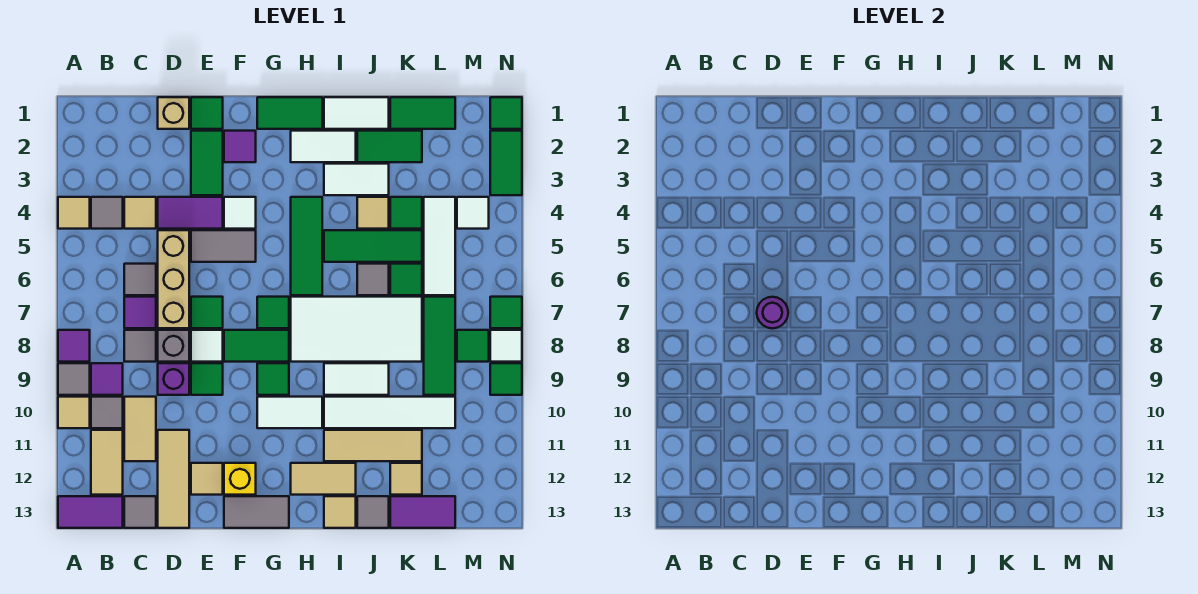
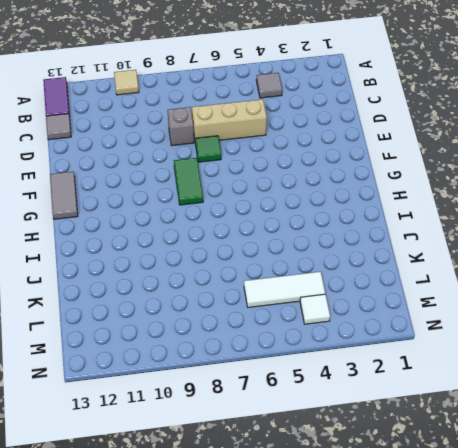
none -> tan 1x1 tile [58,197,90,229]
none -> purple 1x1 tile [58,330,90,362]
none -> grey 1x1 tile [58,363,90,395]
none -> purple 1x1 tile [91,363,123,395]

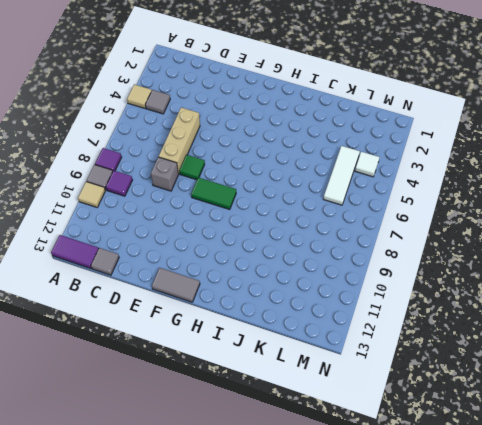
none -> grey 1x1 tile [91,397,123,428]
none -> tan 1x2 tile [91,430,123,495]
none -> tan 1x1 tile [124,197,156,229]
none -> grey 1x1 tile [124,264,156,295]

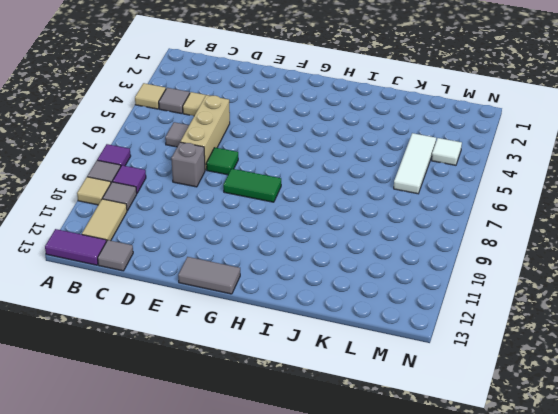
none -> purple 1x1 tile [124,297,156,328]
none -> grey 1x1 tile [124,330,156,362]
none -> tan 1x2 tile [124,397,156,461]
none -> tan 1x1 brick [158,97,189,129]

